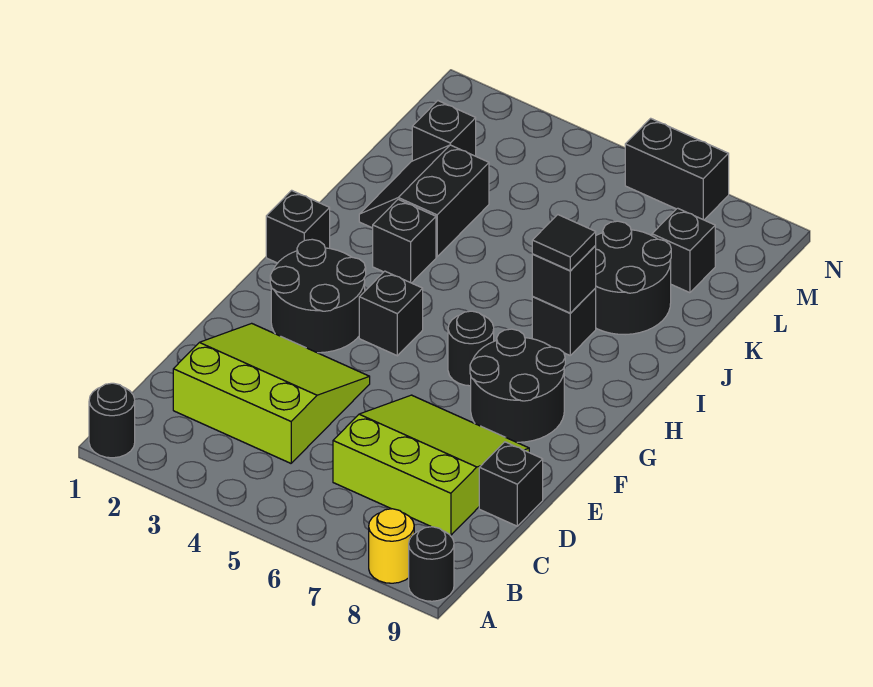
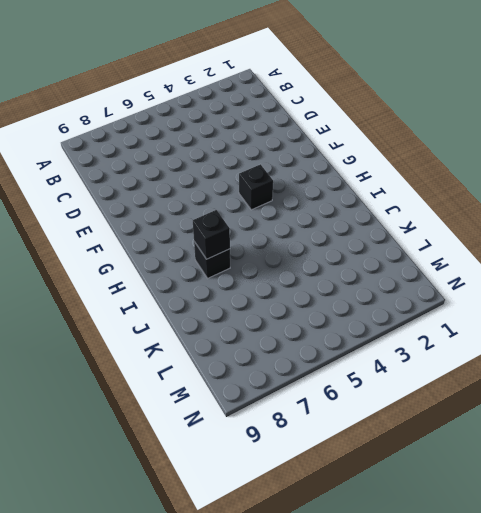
none -> black 1x1 round brick [89,383,135,458]
none -> yellow 1x1 round brick [369,509,414,583]
none -> black 1x1 round brick [409,527,454,601]

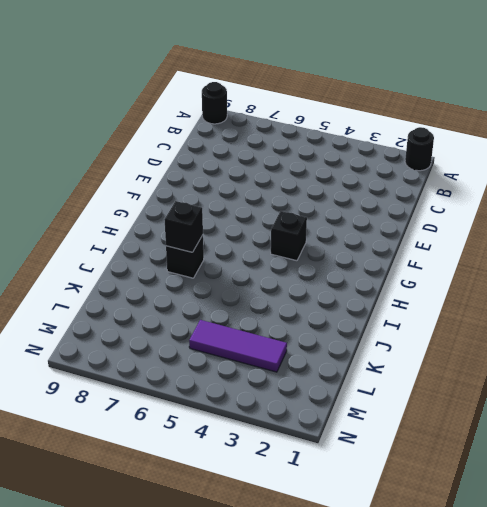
purple 1x3 tile [189,320,287,372] -> none
none -> yellow 1x1 round brick [369,509,414,583]
none -> lime 3x3 slope [173,323,370,463]
none -> lime 3x3 slope [333,395,529,535]

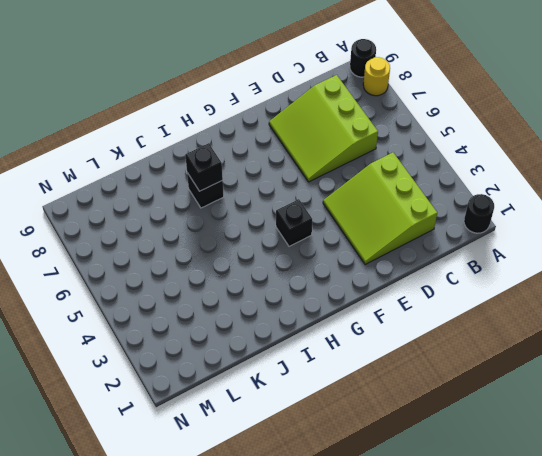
none -> black 1x1 brick [479,442,543,526]
none -> black 2x2 round brick [270,239,366,353]
none -> black 2x2 round brick [470,329,565,442]

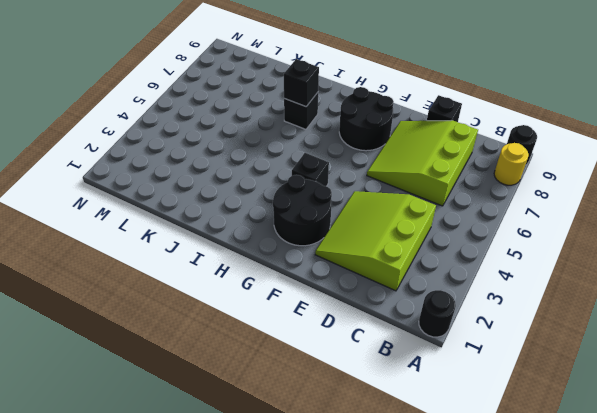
none -> black 1x1 round brick [448,311,494,386]
none -> black 1x1 brick [266,190,330,263]
none -> black 1x1 brick [373,199,436,283]

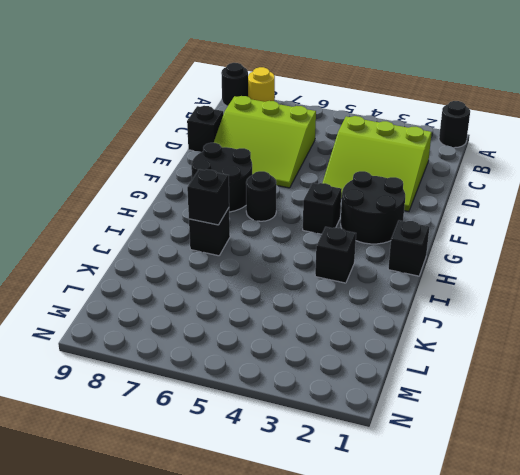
none -> black 2x2 slope [359,145,489,257]
none -> black 2x2 round brick [595,221,671,335]
none -> black 1x1 brick [412,101,476,161]

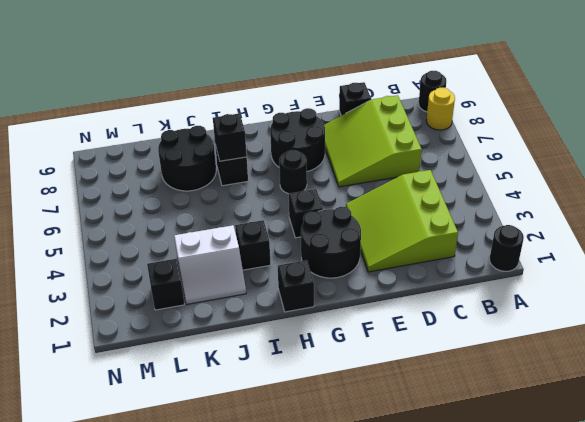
white 2x2 slope [174,225,246,305] -> black 2x2 slope [359,145,489,257]
none -> black 1x1 brick [652,208,715,293]
none -> black 1x2 brick [625,118,729,220]
none -> black 1x1 tile [532,215,596,270]

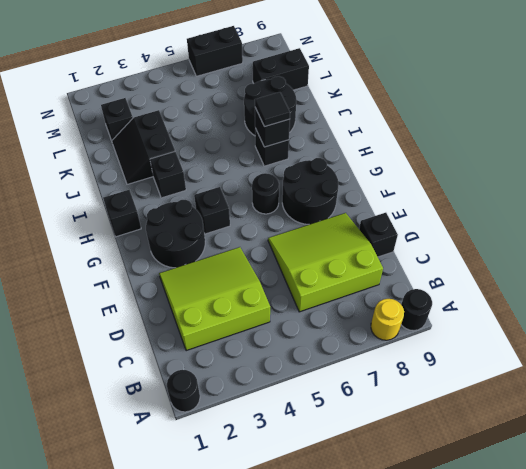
black 1x2 brick [253,48,309,90] -> black 1x1 brick [652,208,715,293]

